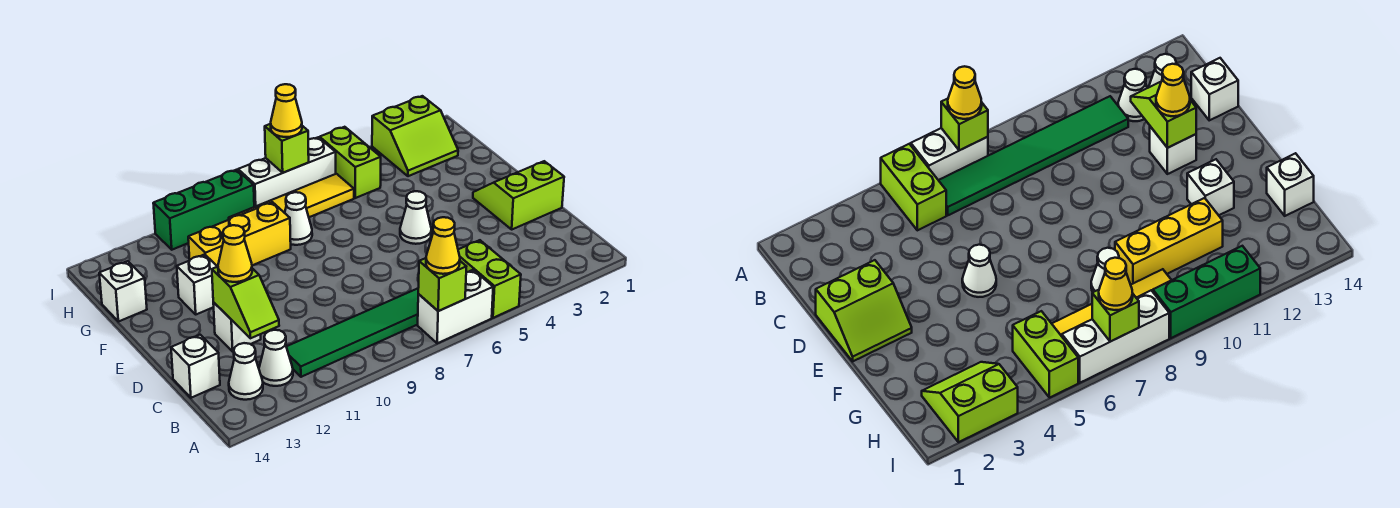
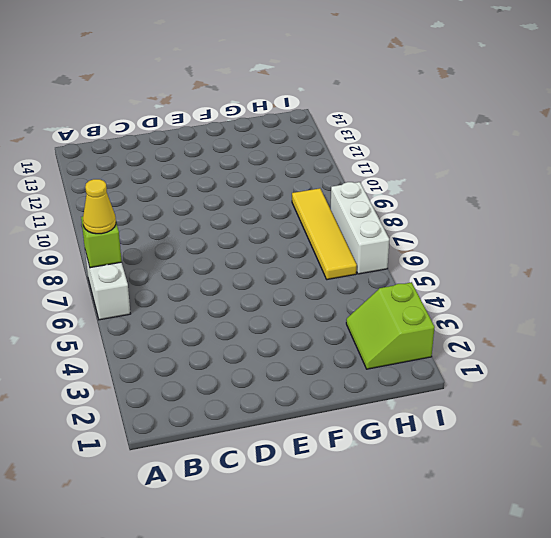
none -> lime 1x2 brick [458,240,521,318]
none -> green 1x6 tile [286,289,418,377]
none -> white 1x1 cone [259,330,293,386]

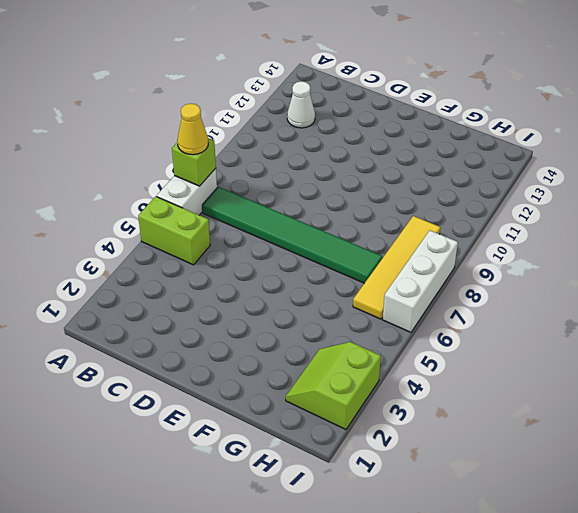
green 1x6 tile [202,187,382,283] -> green 1x6 tile turned to [286,289,418,377]
none -> white 1x1 cone [229,343,263,400]
none -> white 1x1 brick [171,335,220,398]
none -> lime 2x2 slope [473,161,564,229]

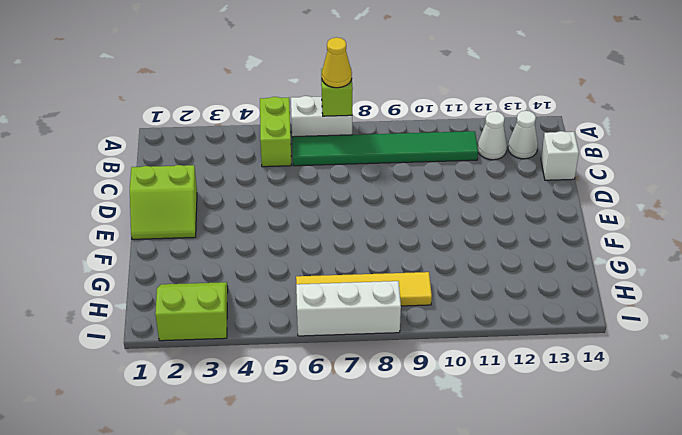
none -> white 1x1 brick [213,302,261,352]
none -> white 1x1 cone [400,191,432,244]
none -> white 1x1 brick [177,254,217,314]

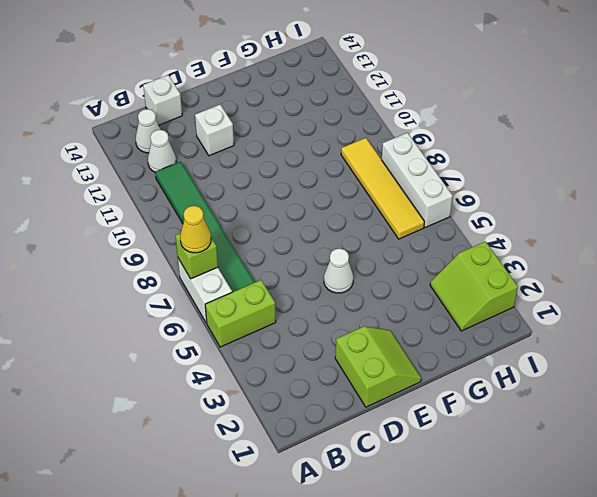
none -> white 1x1 brick [177,254,217,314]
none -> white 1x1 cone [285,192,312,245]
none -> yellow 1x3 brick [188,202,291,267]

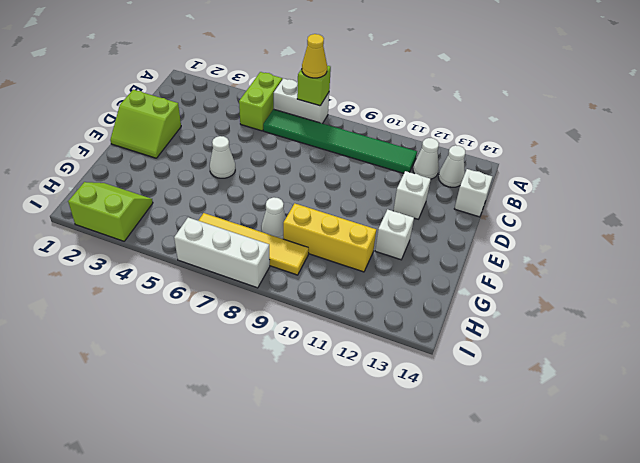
none -> white 1x1 brick [99,261,147,322]
none -> lime 1x2 brick [320,127,381,198]
none -> green 1x3 brick [153,170,254,250]

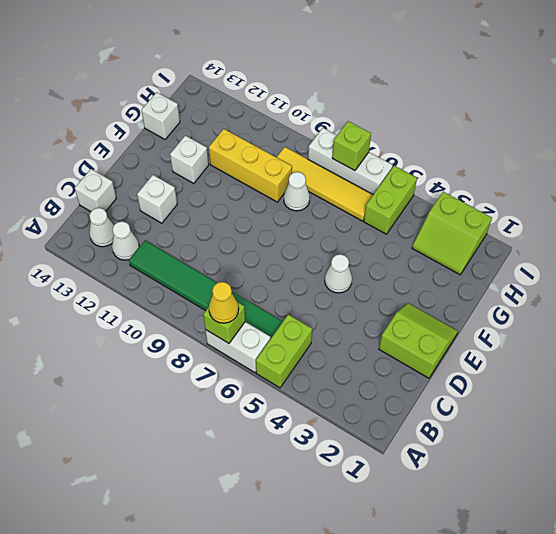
none -> green 1x3 brick [153,170,254,250]
none -> lime 1x2 slope [212,267,279,338]
none -> yellow 1x1 cone [218,225,252,282]

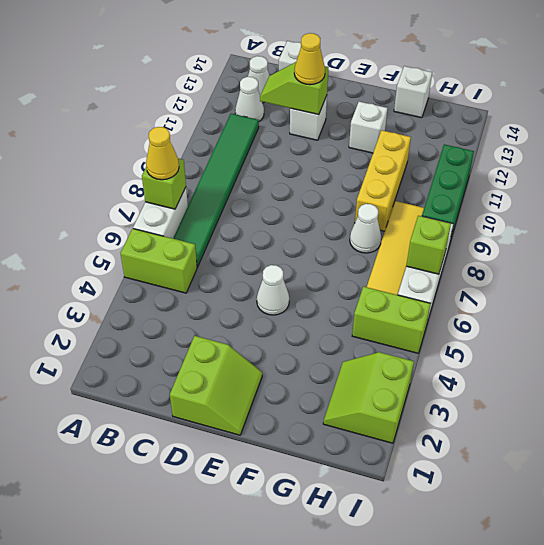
none -> yellow 1x1 cone [271,84,302,137]

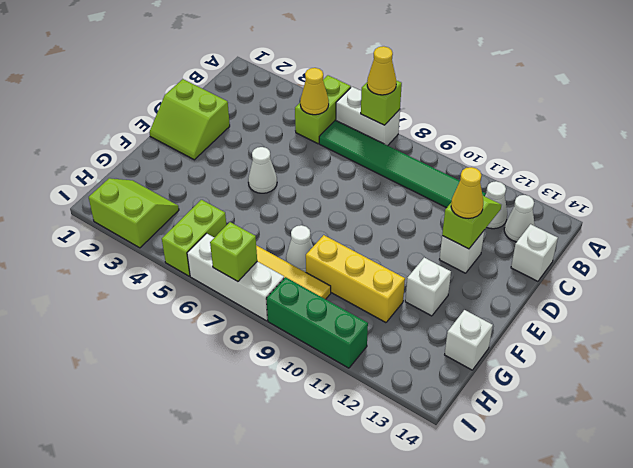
yellow 1x1 cone [300,68,329,115] -> yellow 1x1 cone moved to [271,84,302,137]

